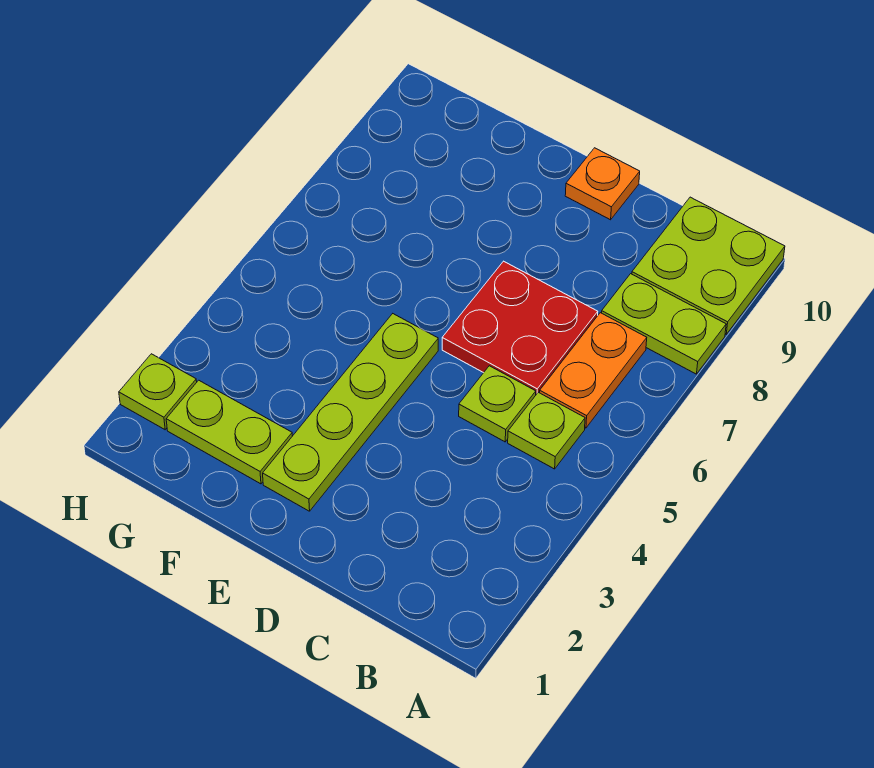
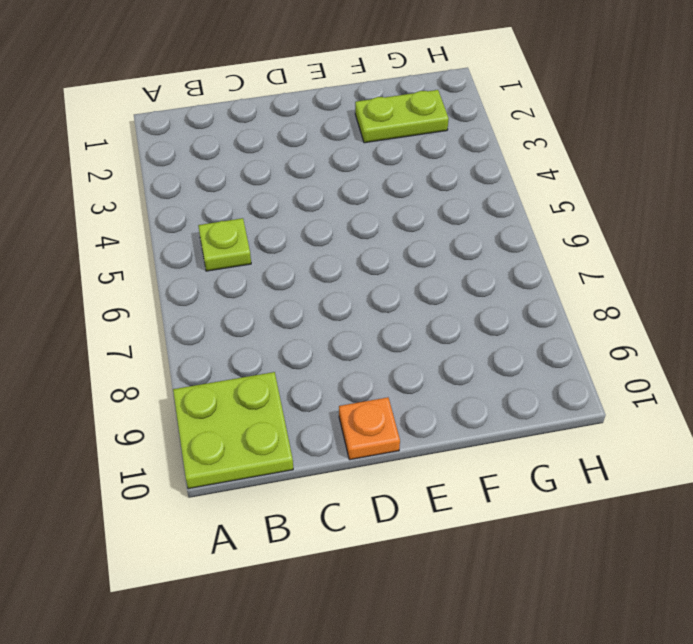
none -> lime 1x2 plate [602,274,726,374]
none -> orange 1x2 plate [540,313,647,428]

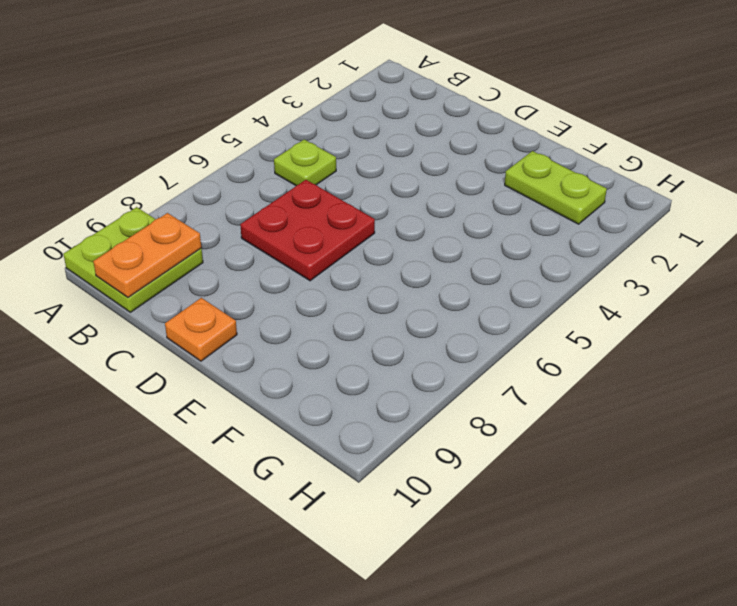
orange 1x2 plate [93,213,201,297] -> orange 1x2 plate moved to [540,313,647,428]
none -> lime 1x2 plate [602,274,726,374]
none -> lime 1x1 plate [459,366,536,442]

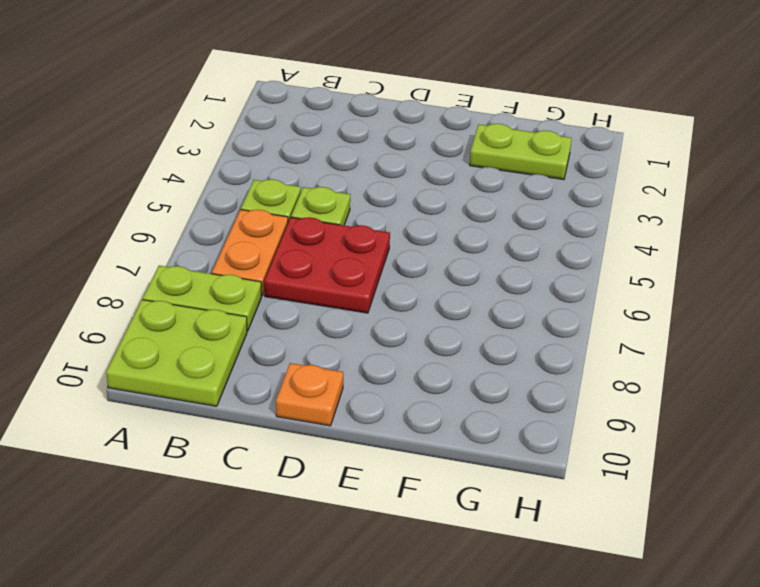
none -> lime 1x4 plate [263,314,438,511]
none -> lime 1x1 plate [119,354,197,430]

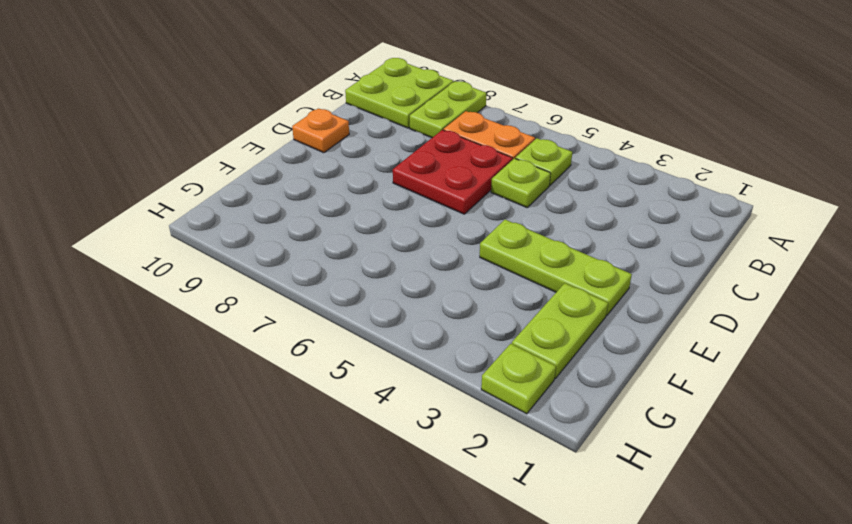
lime 1x3 plate [480,220,632,315] -> lime 1x4 plate [263,314,438,511]

